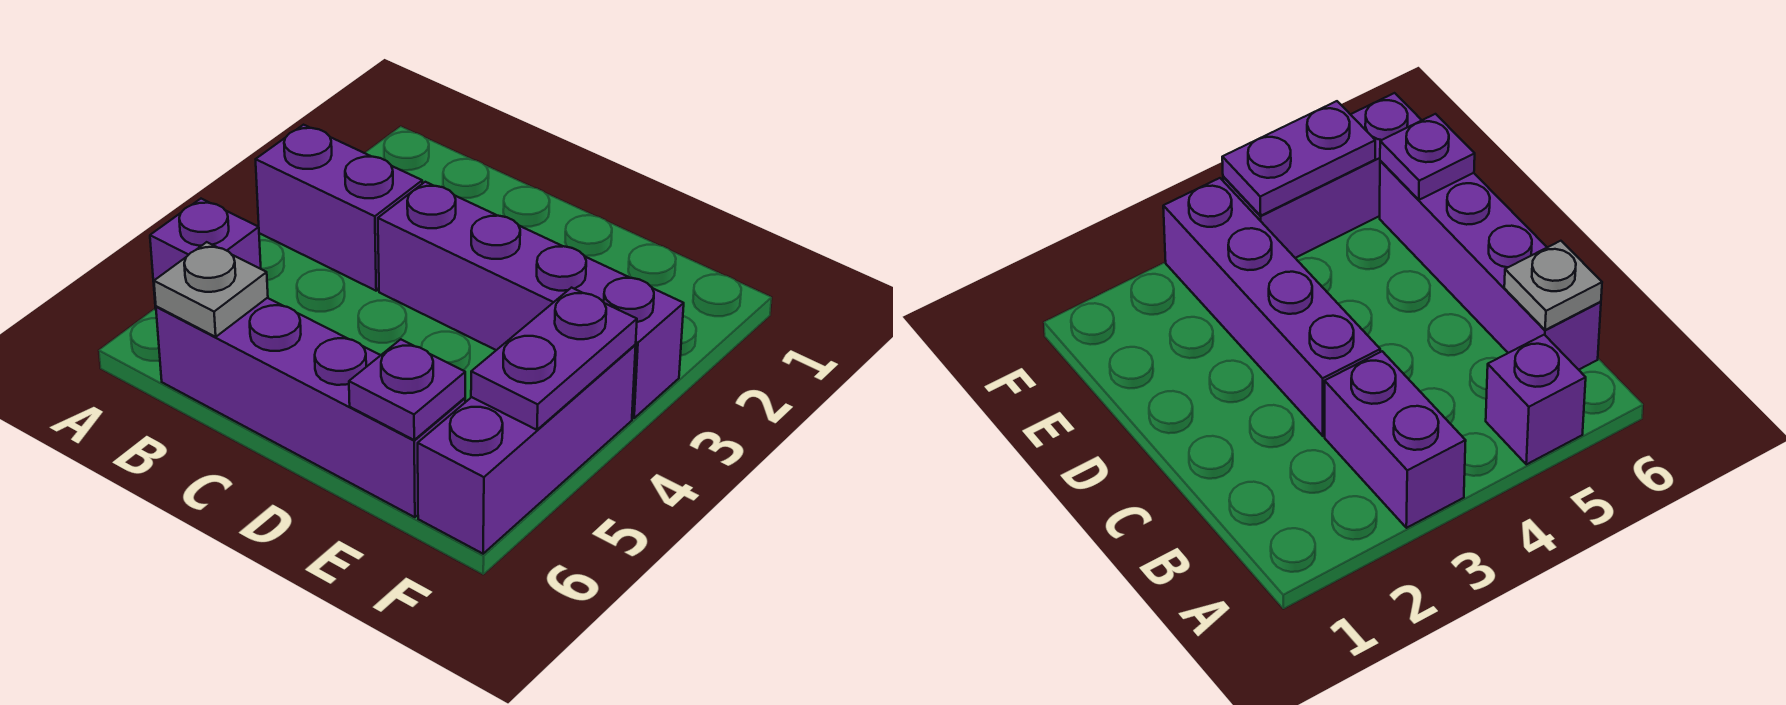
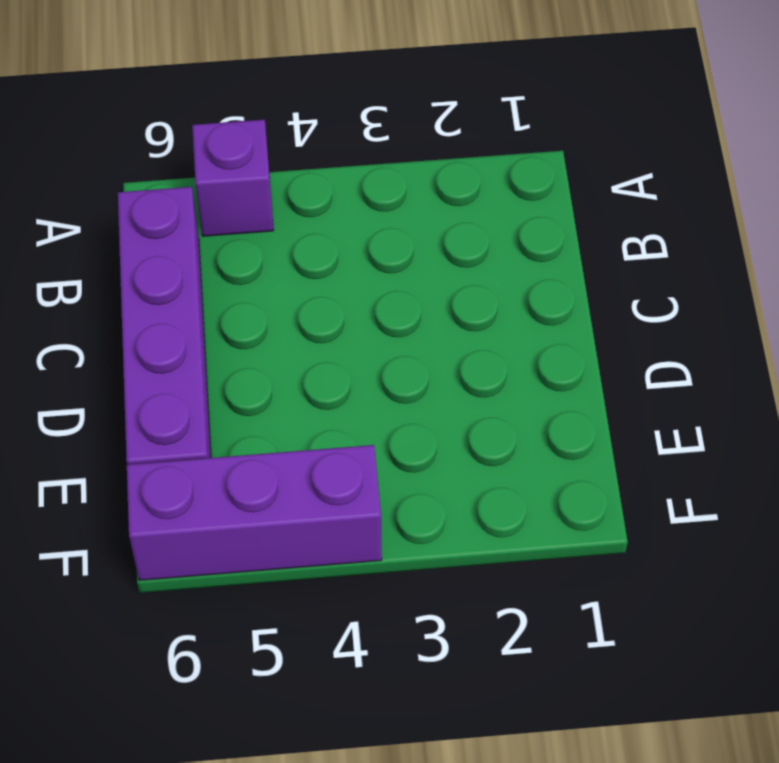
none -> purple 1x2 brick [256,125,422,291]
none -> purple 1x4 brick [378,182,684,418]

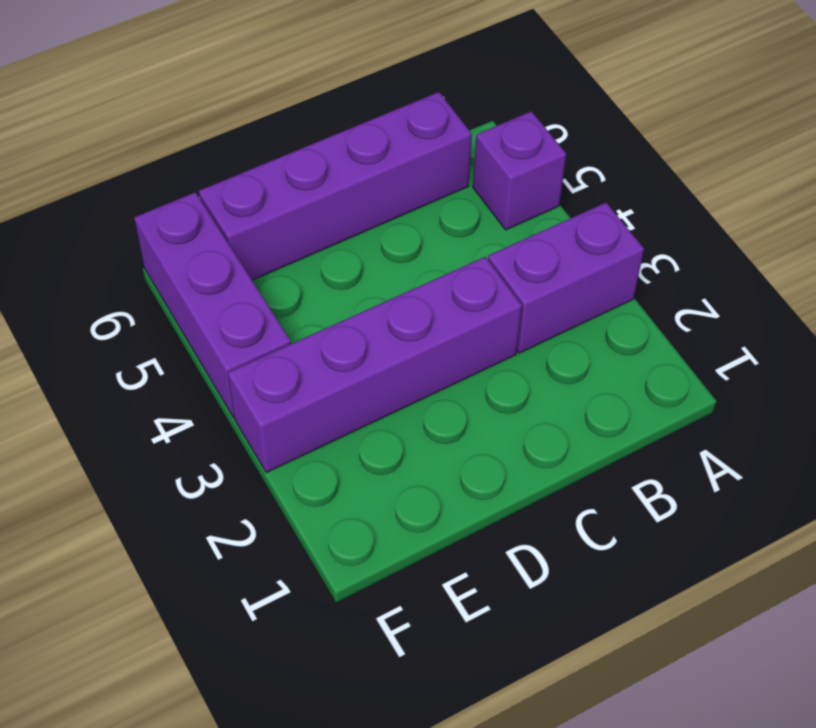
none -> grey 1x1 plate [154,242,268,337]
none -> purple 1x1 plate [349,339,465,440]

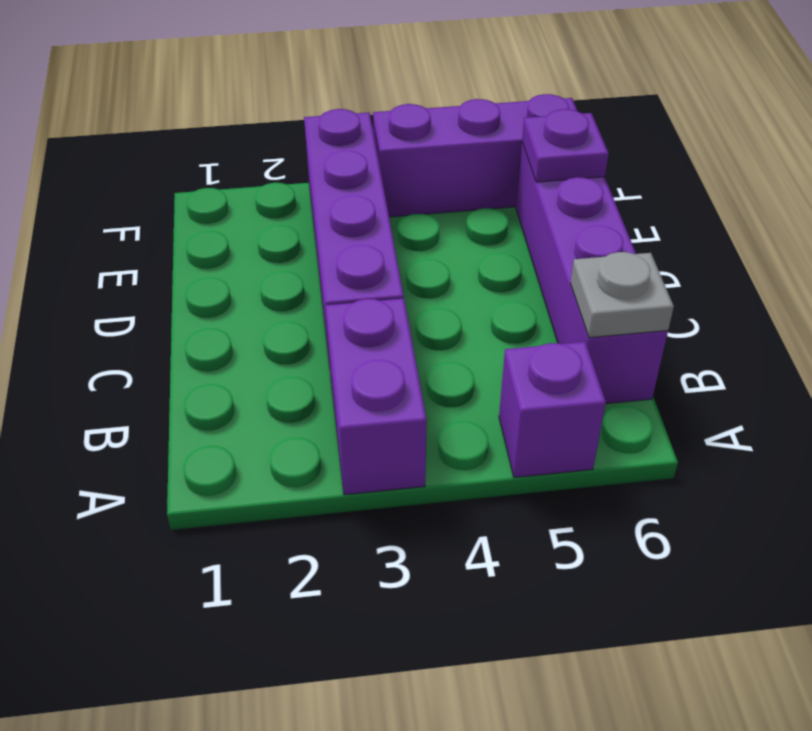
none -> purple 1x2 plate [471,288,637,430]

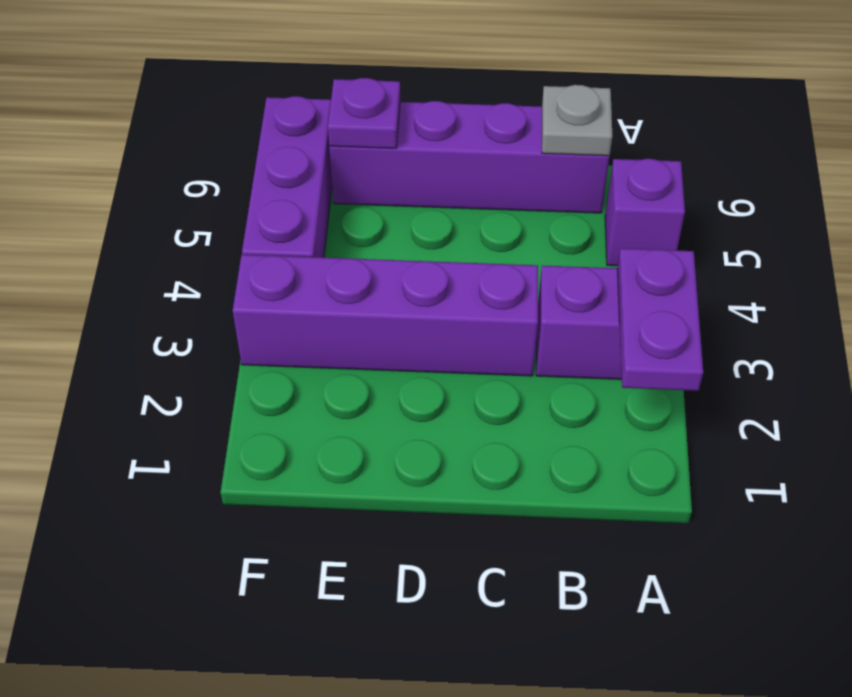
purple 1x2 plate [617,249,703,391] -> purple 1x2 plate moved to [471,288,637,430]

